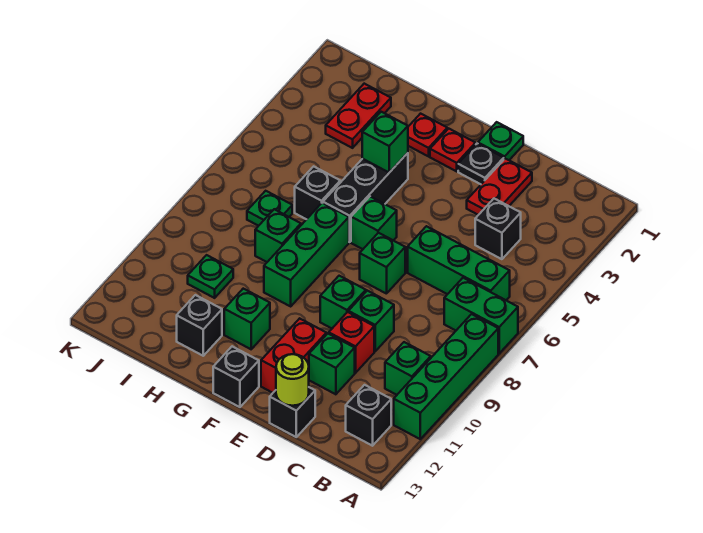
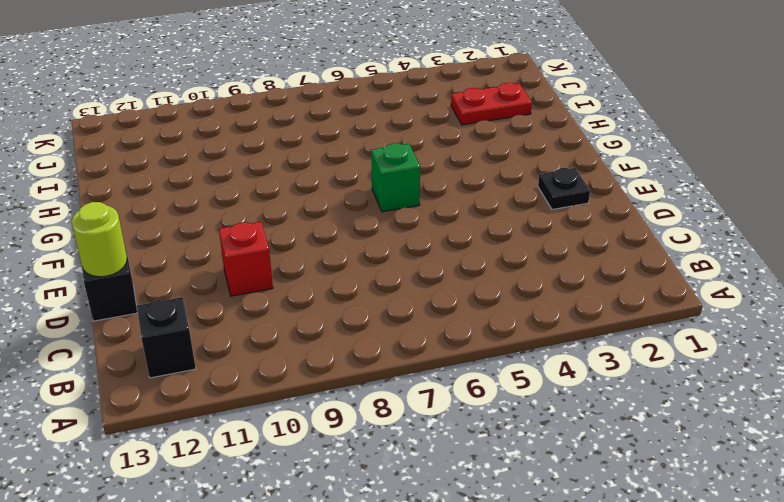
none -> green 1x2 brick [444,278,518,353]
none -> green 1x4 brick [394,314,498,439]
none -> green 1x3 brick [408,226,510,300]
none -> green 1x1 brick [385,342,431,395]

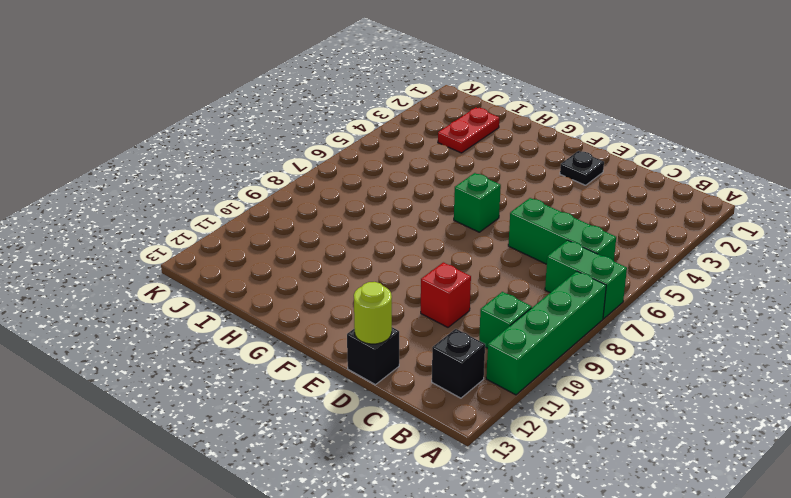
none -> black 1x1 brick [475,199,521,259]
none -> red 1x2 plate [467,159,532,215]
none -> green 1x1 brick [348,291,394,351]
none -> green 1x1 brick [309,334,355,394]

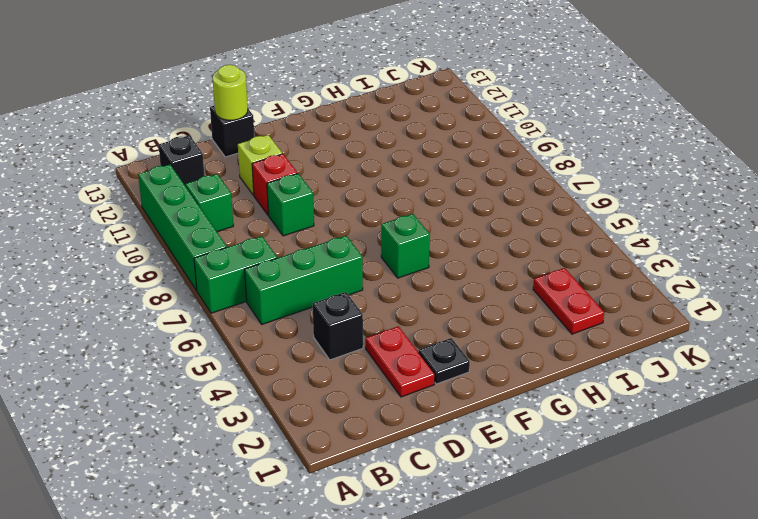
lime 1x1 brick [238,135,282,195] -> green 1x1 brick [309,334,355,394]
none -> green 1x1 plate [478,122,523,160]
none -> green 1x1 brick [360,233,405,294]
none -> green 1x1 brick [320,276,366,328]
none -> red 1x2 brick [261,318,326,393]

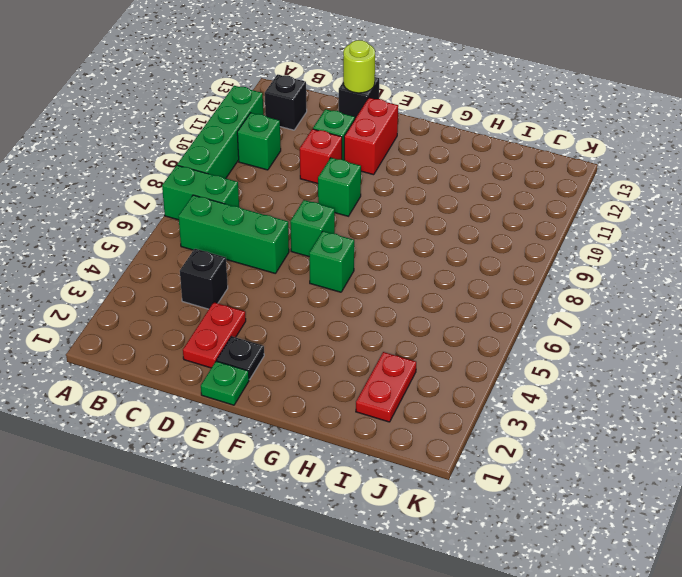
none -> green 1x1 brick [348,291,394,351]
none -> red 1x1 plate [430,129,476,171]
none -> black 1x1 brick [213,346,259,407]
none -> red 1x1 plate [408,114,447,156]

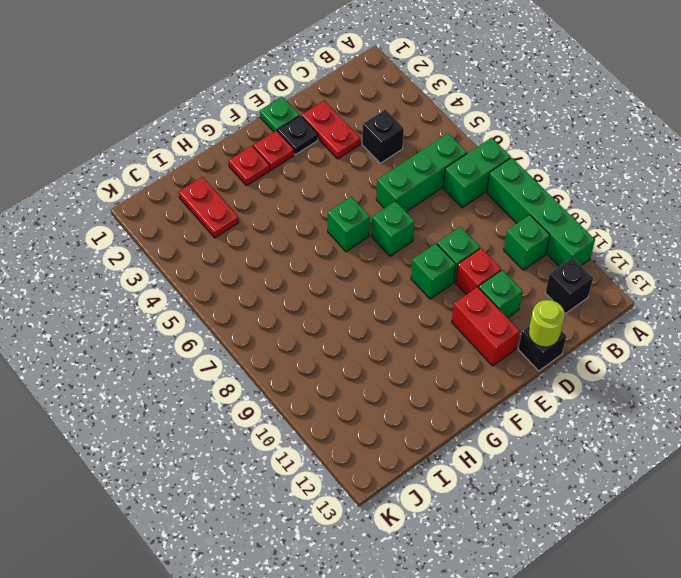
none -> black 1x1 brick [213,346,259,407]
none -> black 1x3 brick [323,153,408,242]
none -> green 1x3 brick [264,203,349,306]
none -> green 1x1 brick [224,289,270,349]

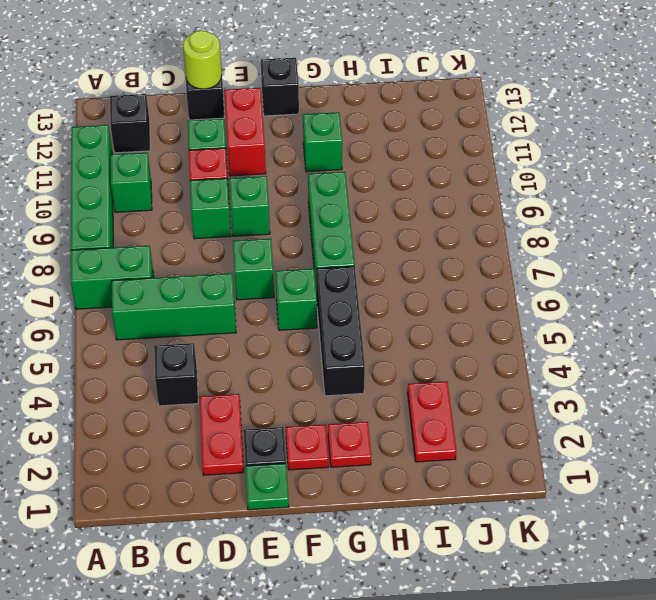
none -> black 1x1 brick [295,166,340,219]
none -> green 1x1 brick [255,209,301,262]
none -> black 1x1 brick [177,295,222,356]
none -> green 1x1 plate [247,191,292,226]

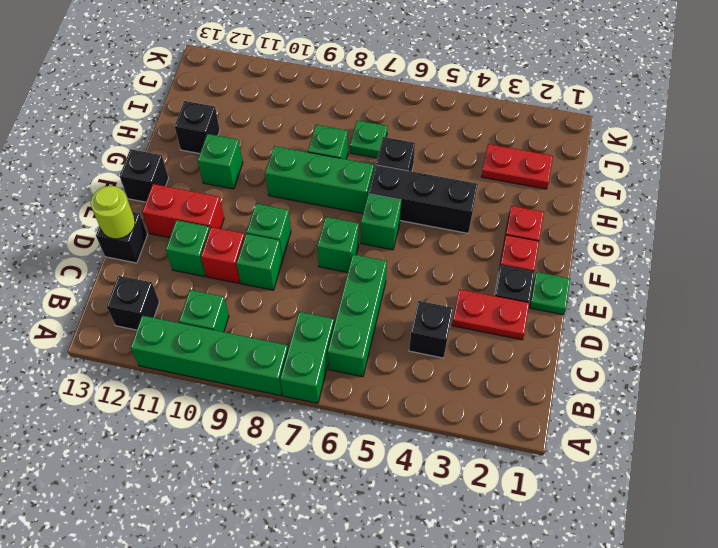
none -> green 1x1 plate [188,255,233,298]
none -> green 1x1 brick [362,112,408,172]

